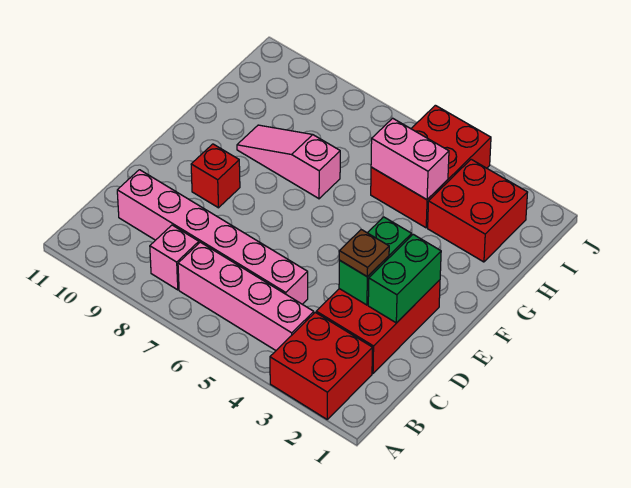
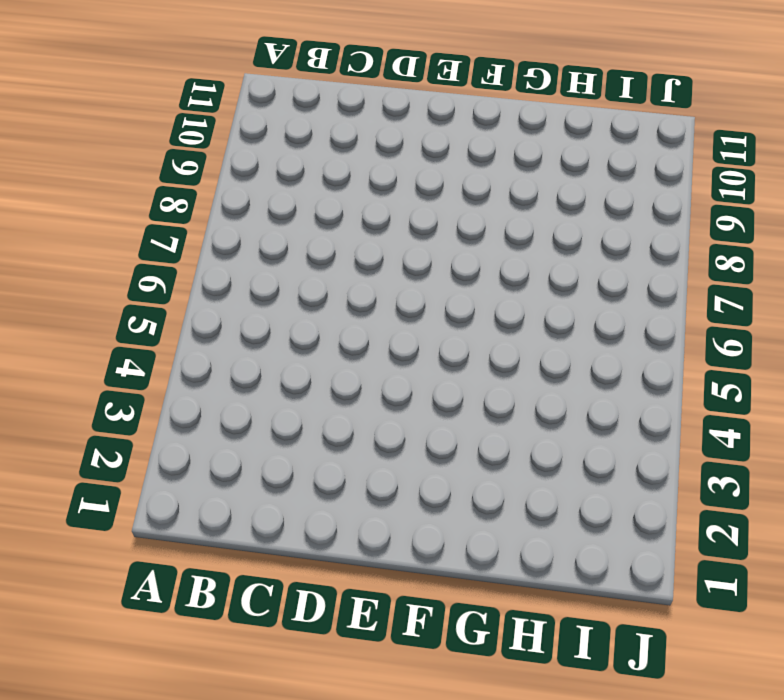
none -> red 2x2 brick [270,312,372,419]
none -> pink 1x4 brick [178,242,314,350]
none -> pink 1x1 brick [150,225,199,290]

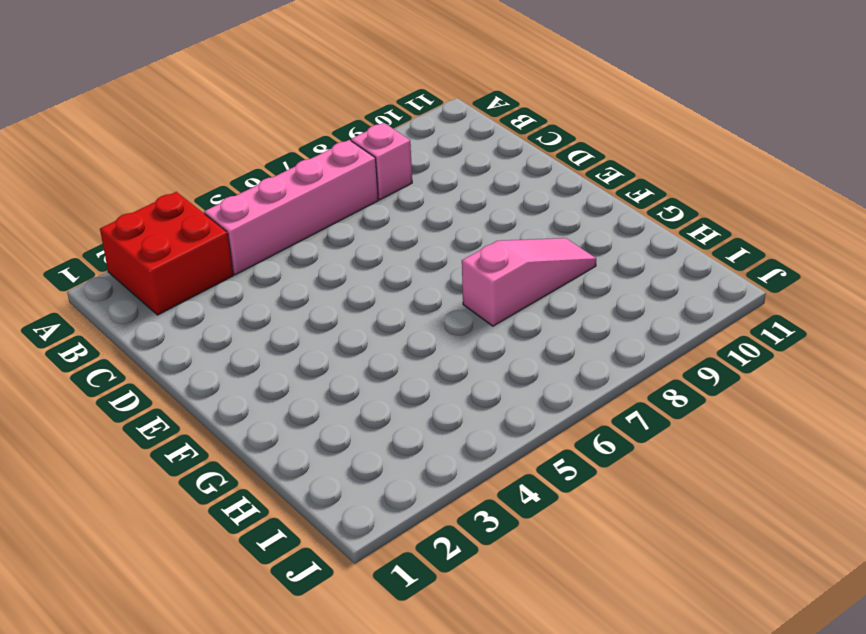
none -> red 2x3 brick [316,280,440,373]
none -> pink 1x6 brick [117,170,308,304]
none -> red 1x1 brick [191,144,240,208]

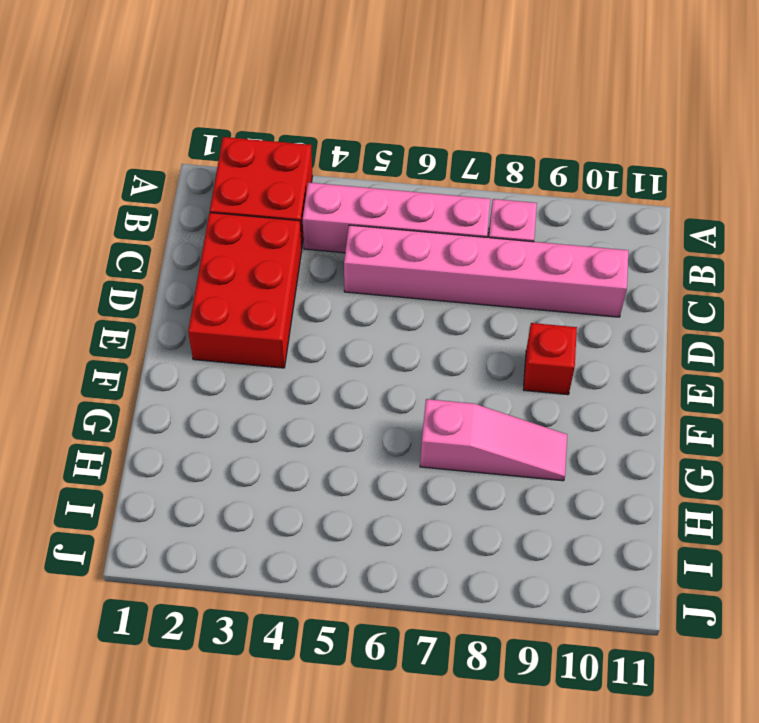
none -> red 2x2 brick [428,159,528,262]
none -> red 2x3 brick [371,105,491,228]
none -> green 1x2 brick [368,234,441,323]

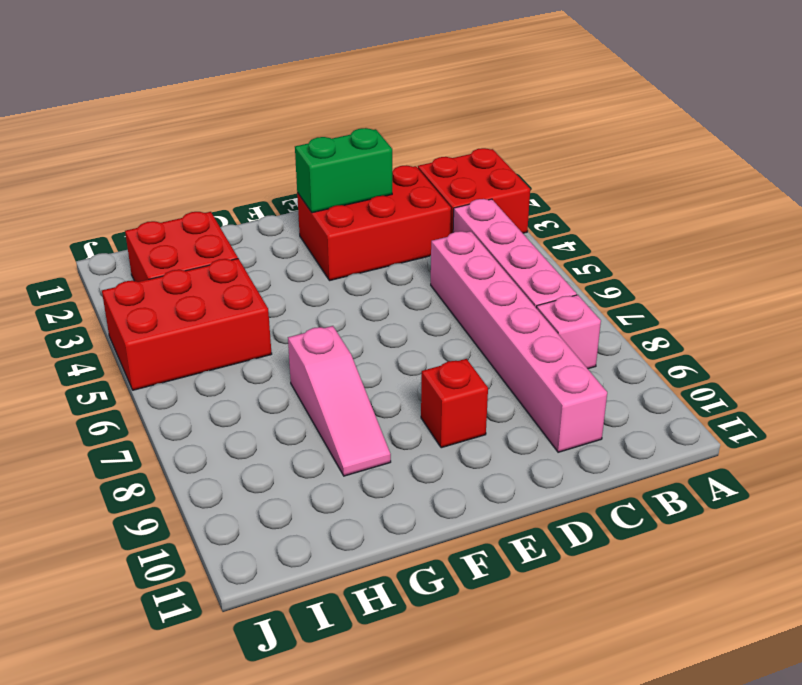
none -> green 1x2 brick [339,217,412,305]
none -> pink 1x2 brick [371,118,449,200]
none -> brown 1x1 plate [339,230,389,277]

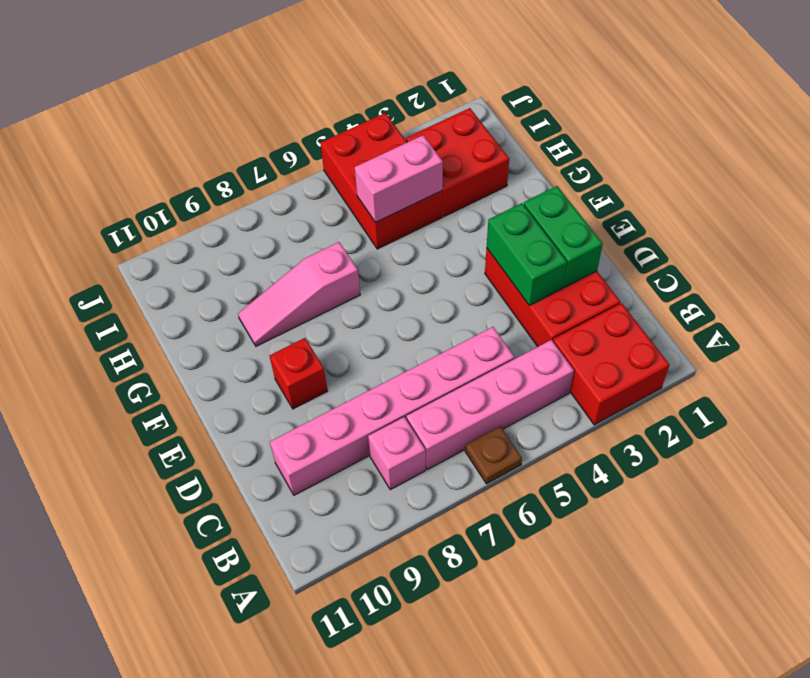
brown 1x1 plate [465,426,522,484] -> brown 1x1 plate moved to [339,230,389,277]

